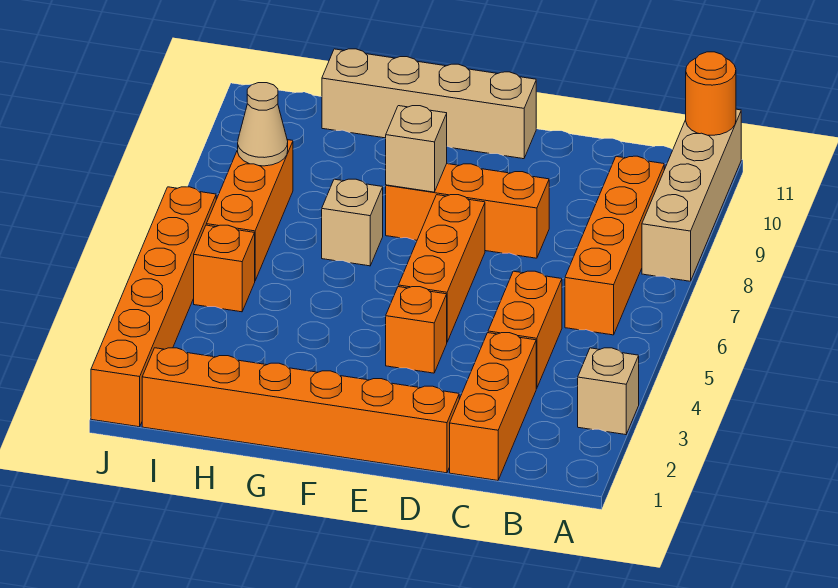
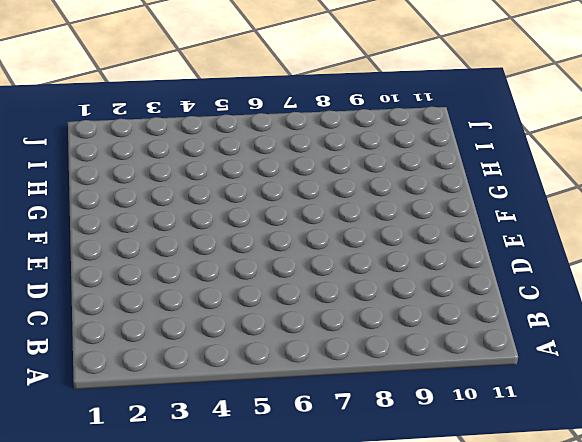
none -> tan 1x1 brick [578,348,639,435]
none -> tan 1x4 brick [642,109,741,281]
none -> orange 1x4 brick [565,156,664,335]

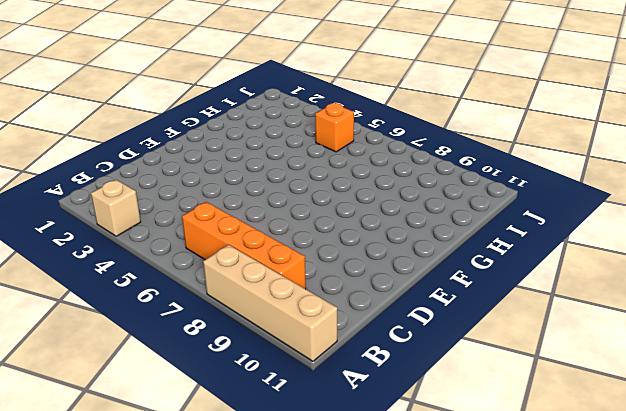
none -> orange 1x3 brick [450,333,536,481]
none -> orange 1x2 brick [488,271,562,389]
none -> orange 1x6 brick [142,348,459,473]

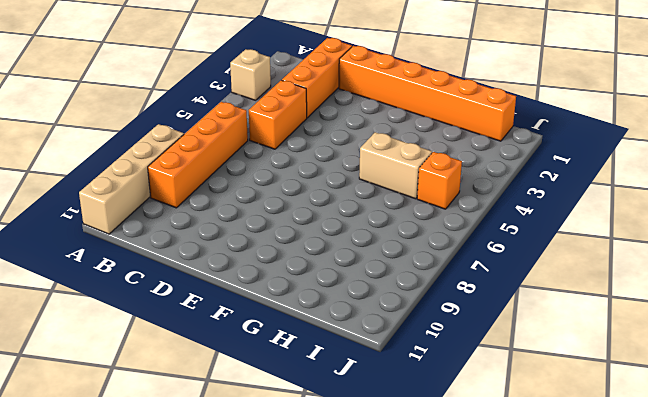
tan 1x2 brick [359,132,432,199] -> none
none -> orange 1x3 brick [386,164,549,258]
none -> orange 1x1 brick [386,287,447,373]
none -> orange 1x3 brick [398,195,485,342]

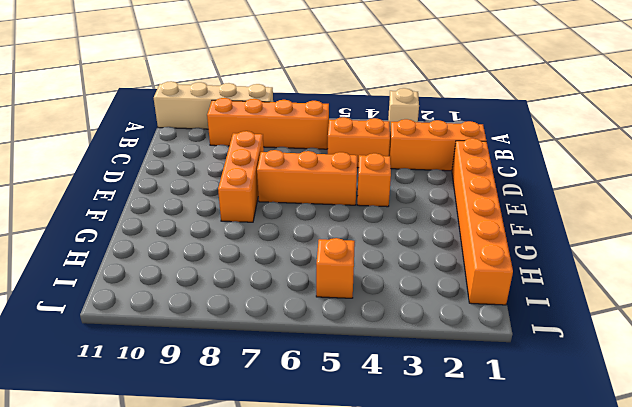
none -> tan 1x4 brick [322,49,536,159]
none -> tan 1x1 brick [322,179,383,266]
none -> orange 1x3 brick [206,140,293,280]

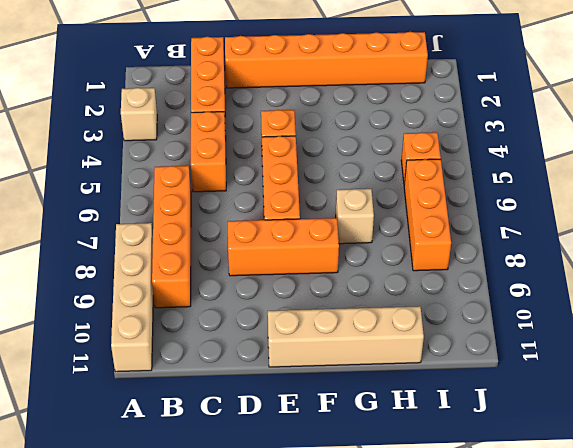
none -> orange 1x6 brick [91,187,216,427]
none -> orange 1x1 round brick [686,52,736,135]
none -> tan 1x1 brick [386,106,447,192]

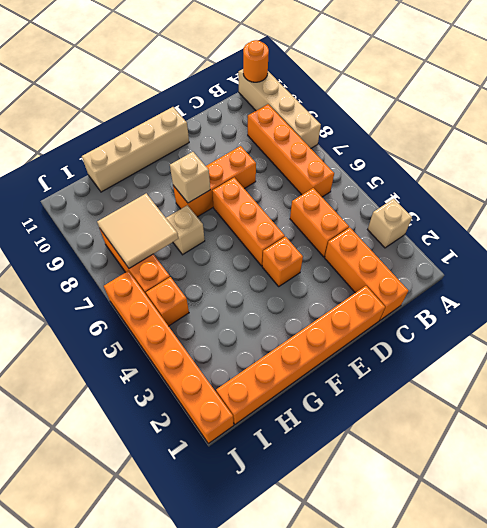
tan 2x2 tile [97,193,178,268] -> tan 1x1 cone [238,83,288,166]

